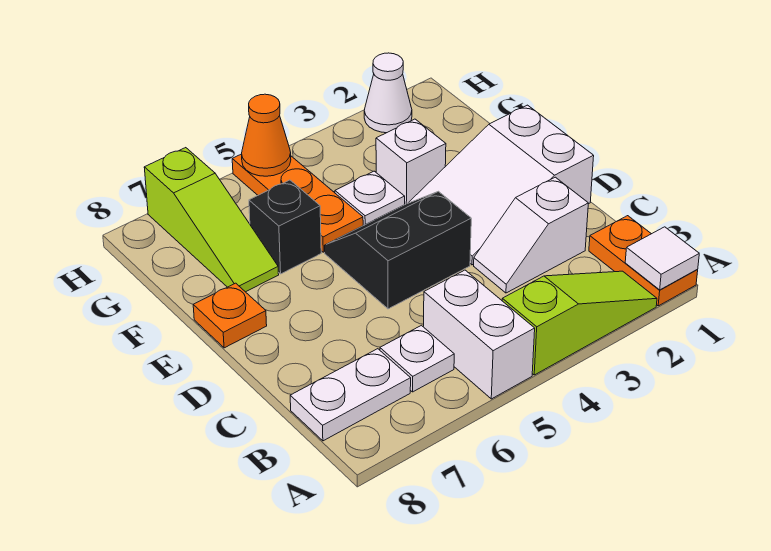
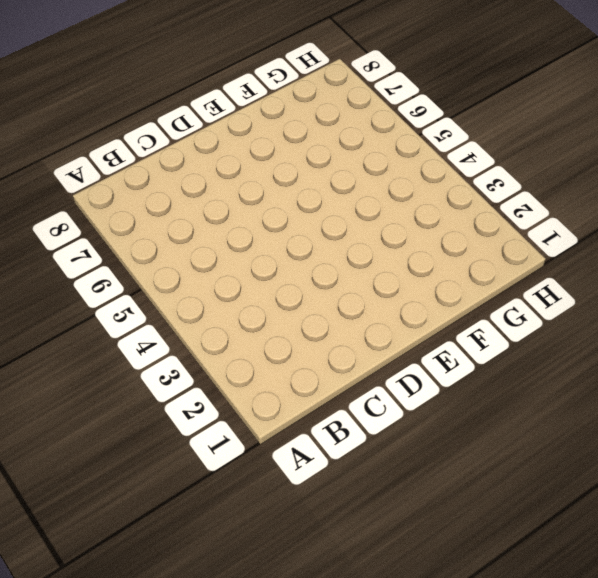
none -> orange 1x2 plate [589,216,698,306]
none -> lime 1x3 slope [502,271,657,375]
none -> white 1x2 brick [423,270,535,399]

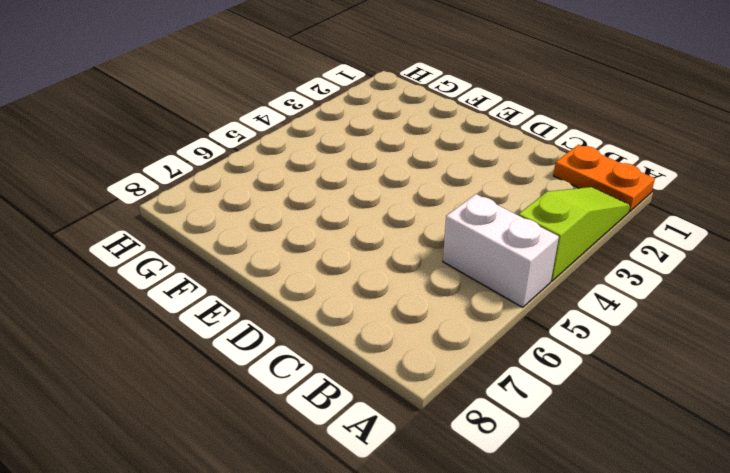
none -> white 1x1 plate [380,325,454,392]
none -> white 1x2 plate [290,349,411,441]
none -> white 1x2 slope [474,177,588,293]

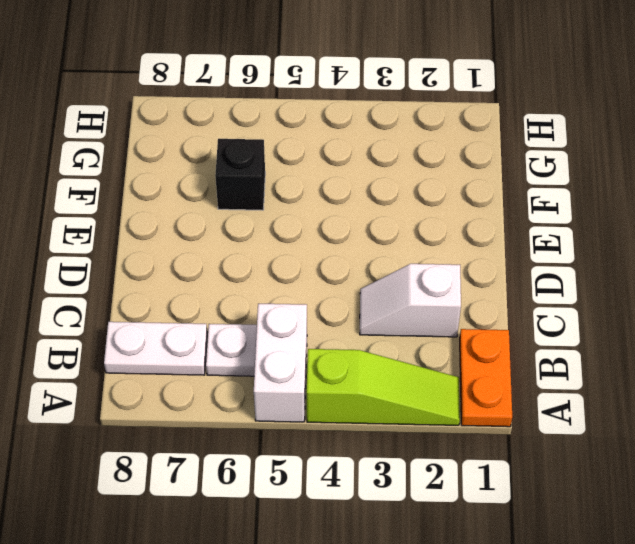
none -> white 2x3 slope [409,105,594,265]
none -> black 2x2 slope [325,191,471,309]
none -> orange 1x1 plate [193,283,267,348]

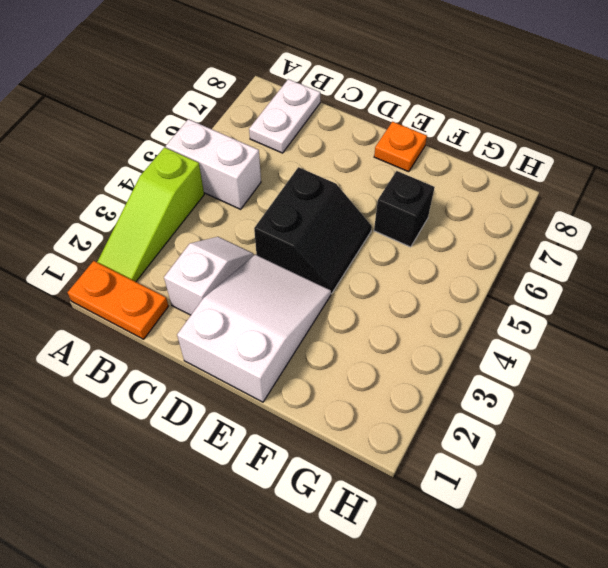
none -> white 1x1 plate [380,325,454,392]
none -> white 1x1 brick [376,119,446,204]
none -> white 1x1 plate [335,171,405,225]

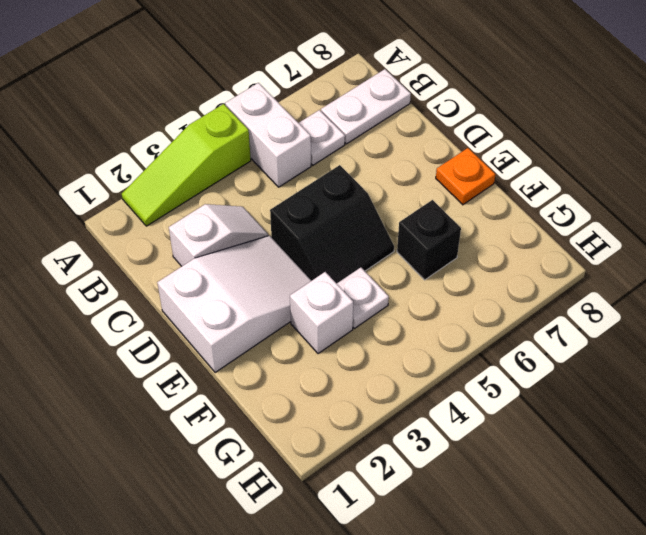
none -> orange 1x2 plate [589,216,698,306]
none -> orange 1x3 plate [232,154,363,252]
none -> lime 1x3 slope [144,148,279,292]

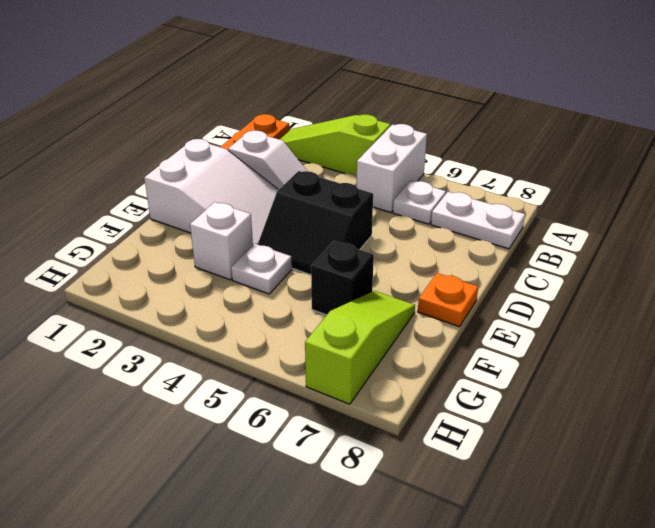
none -> orange 1x3 plate [232,154,363,252]
none -> white 1x1 cone [364,53,412,133]
none -> white 1x1 tile [625,227,699,290]

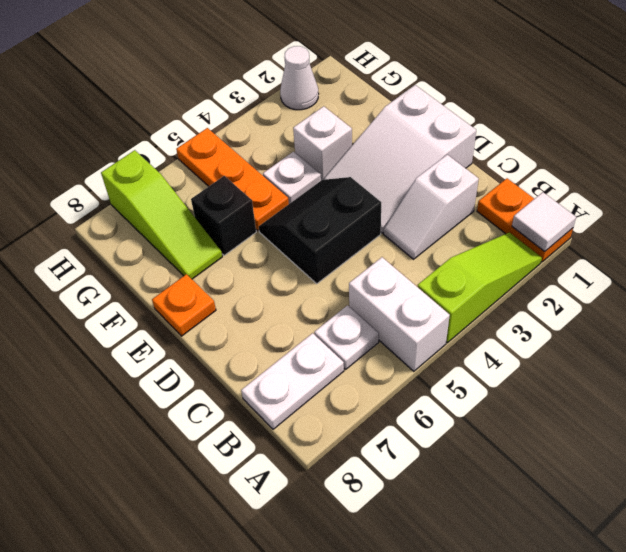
none -> orange 1x1 cone [242,94,291,176]

